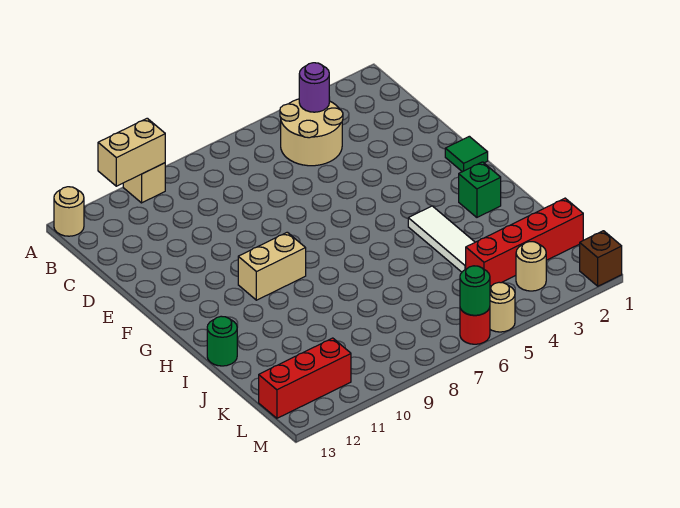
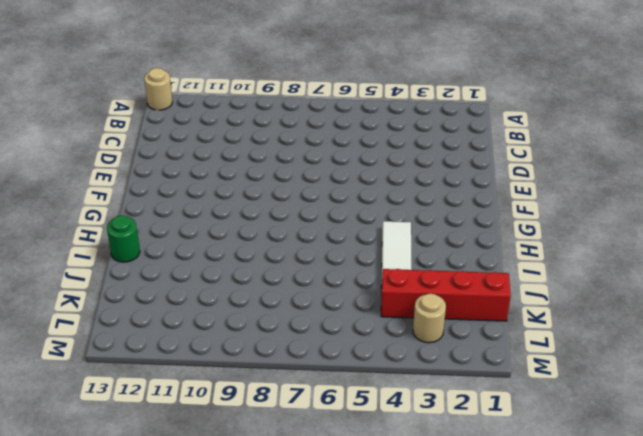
none -> tan 1x1 brick [123,163,165,203]
none -> tan 2x2 round brick [280,99,343,166]
none -> green 1x1 tile [445,136,488,172]

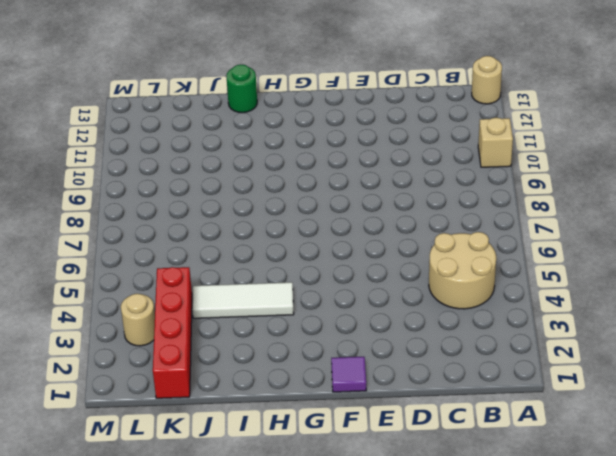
purple 1x1 tile [331,357,366,392] -> green 1x1 tile [445,136,488,172]
none -> tan 1x2 brick [238,232,306,300]
none -> green 1x1 brick [459,162,501,217]
none -> red 1x3 brick [259,338,351,418]

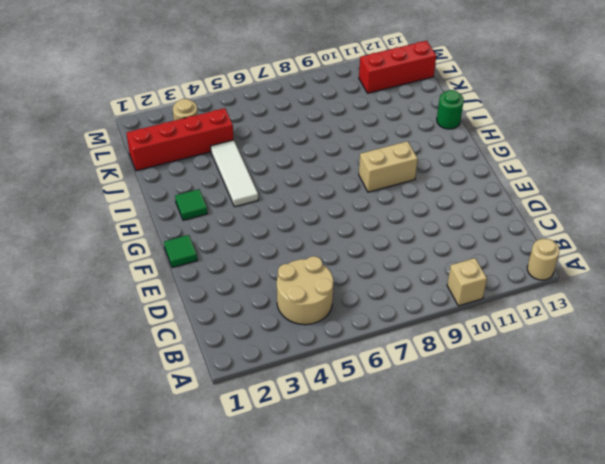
green 1x1 tile [175,189,207,220] -> green 1x1 brick [459,162,501,217]
none -> brown 1x1 brick [580,231,622,286]
none -> tan 1x1 round brick [490,282,515,332]
none -> red 1x1 round brick [460,308,490,344]

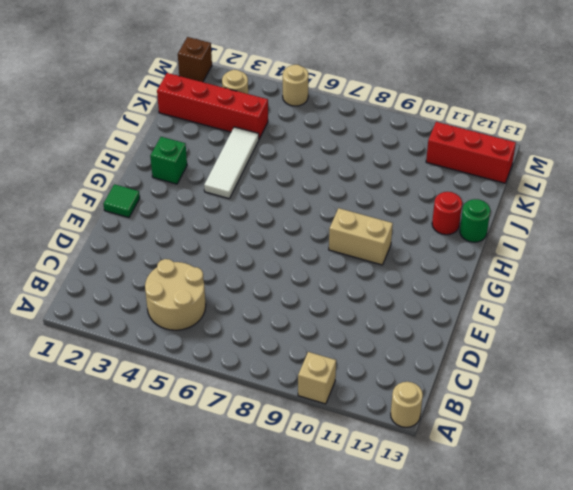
red 1x1 round brick [432,192,462,235] -> red 1x1 round brick moved to [460,308,490,344]
none -> tan 1x2 brick [98,118,165,186]
none -> purple 1x1 round brick [299,63,329,112]
none -> green 1x1 round brick [460,266,490,315]

